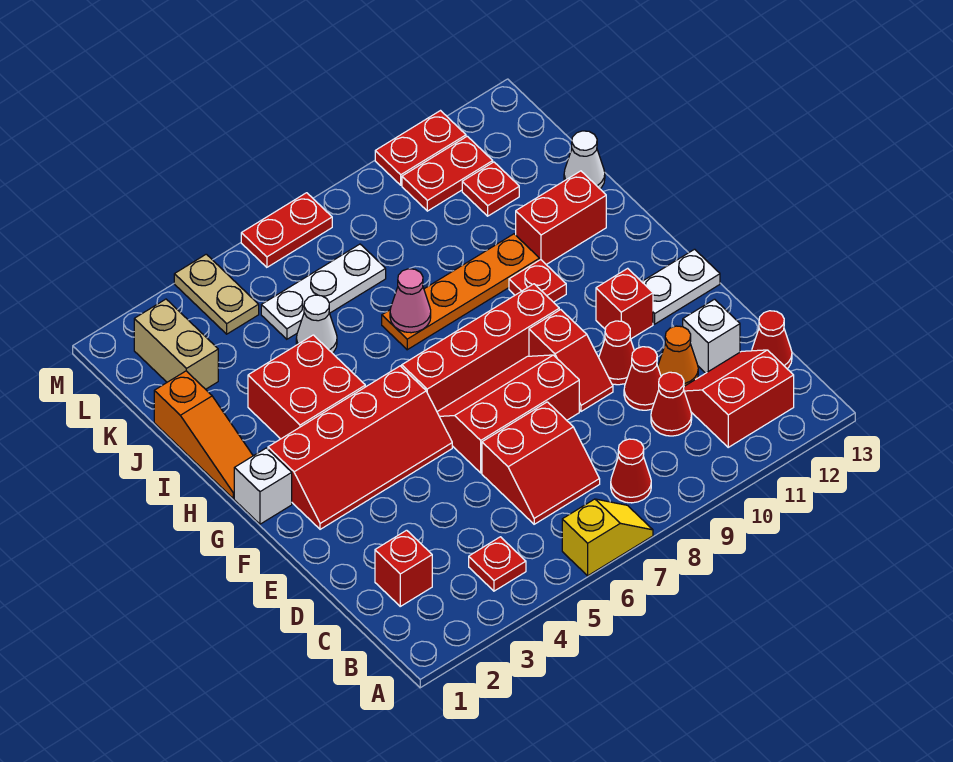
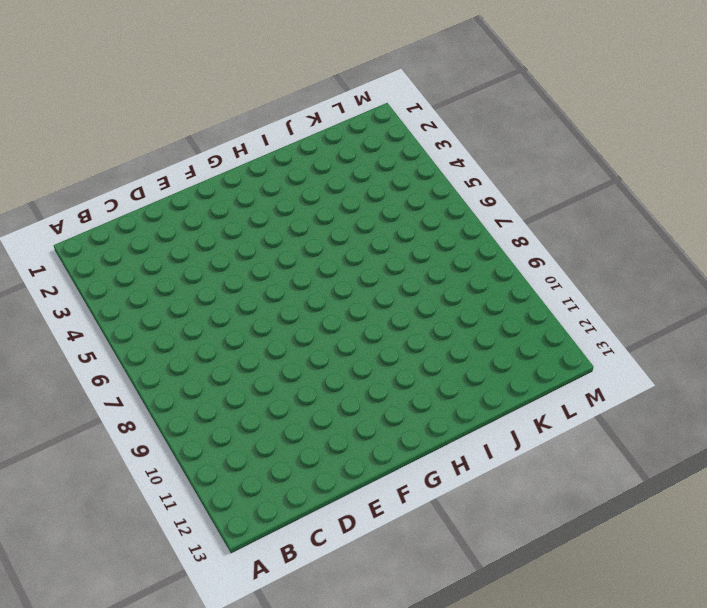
none -> yellow 1x2 slope [562,499,653,576]
none -> red 1x1 plate [469,537,526,591]
none -> red 1x1 cone [611,439,651,503]
none -> red 2x2 slope [684,350,794,447]

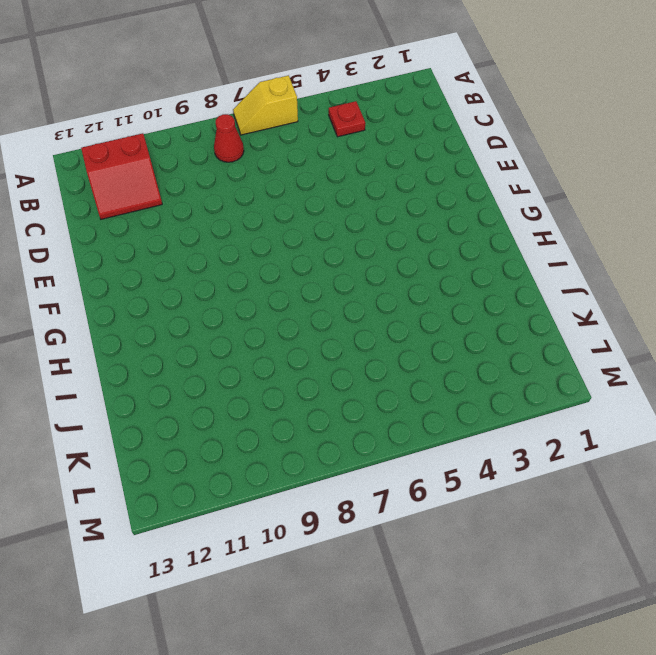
none -> red 1x1 brick [375,530,432,606]
none -> red 2x2 slope [482,402,600,524]
none -> red 1x1 cone [651,372,692,436]
none -> red 1x1 cone [752,311,792,369]

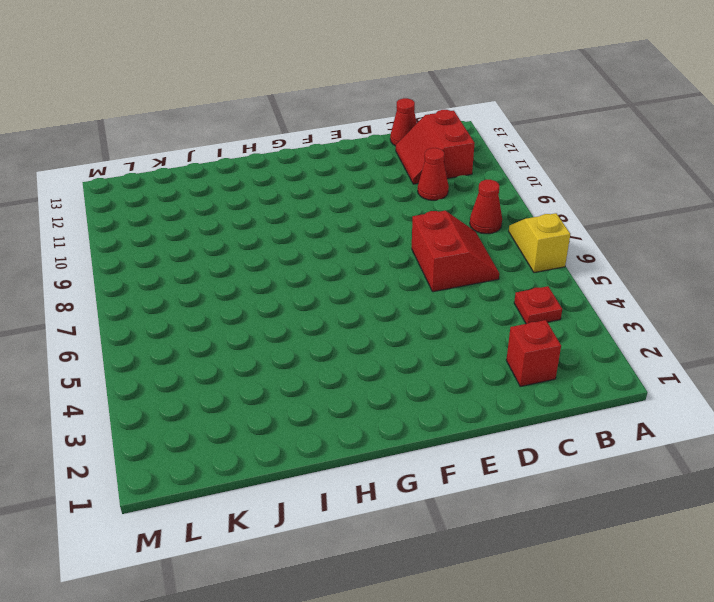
none -> red 1x1 cone [624,347,661,410]
none -> orange 1x1 cone [658,326,698,386]
none -> white 1x1 brick [683,299,740,373]
none -> red 2x3 slope [437,355,579,473]

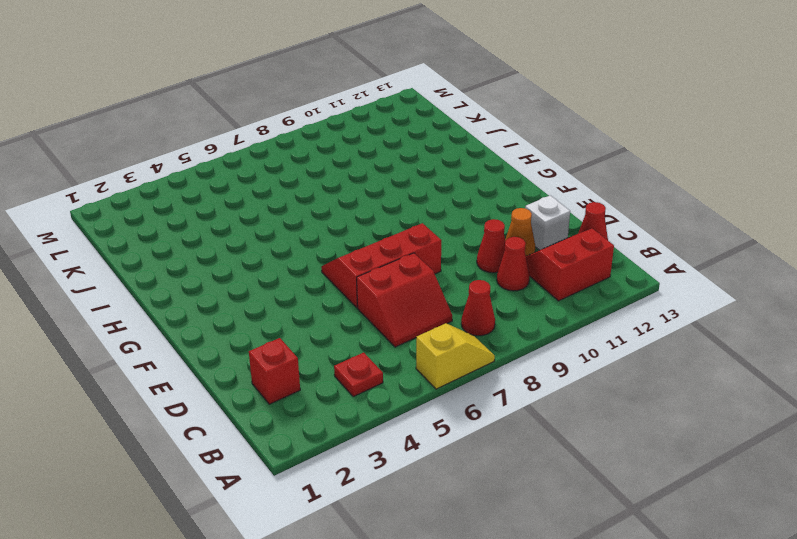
none -> red 1x2 slope [529,310,613,411]
none -> red 1x1 cone [599,321,634,385]
none -> red 2x4 slope [268,366,452,529]
none -> red 1x1 brick [596,268,653,339]

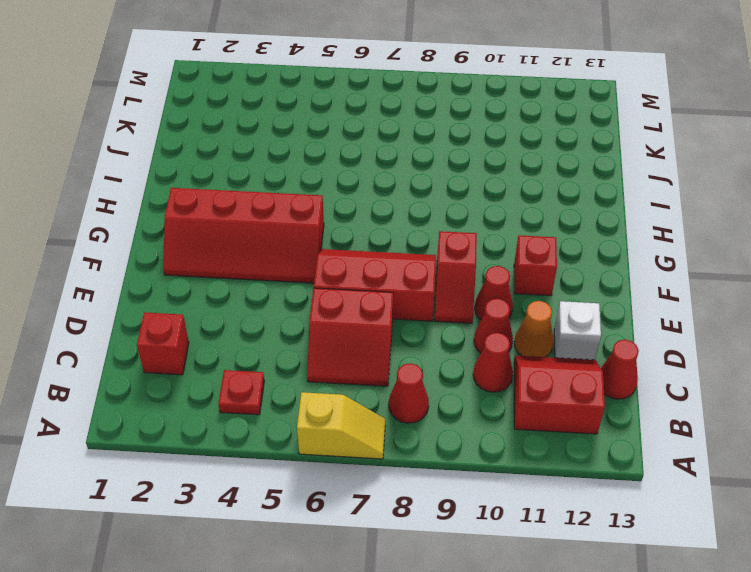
none -> white 1x2 plate [642,249,720,324]
none -> white 1x1 brick [234,448,292,524]
none -> red 1x4 brick [402,284,559,412]
none -> orange 1x3 slope [154,371,253,498]

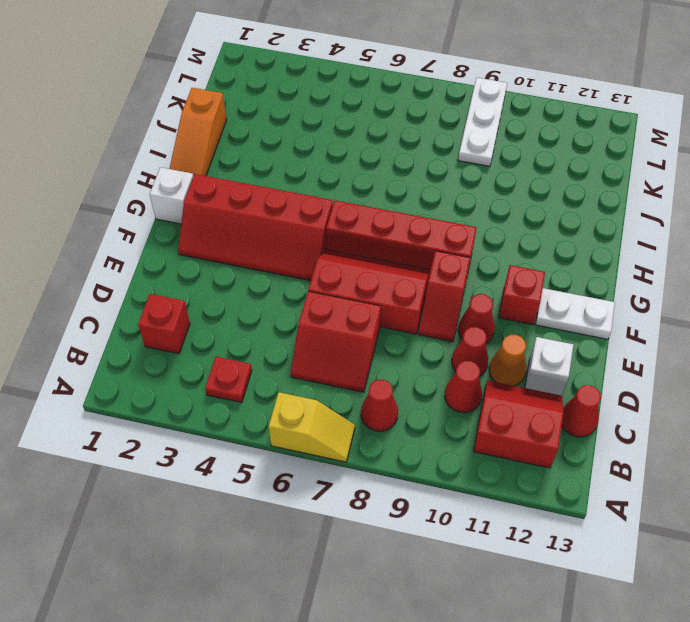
white 1x3 plate [458,78,507,166] -> white 1x3 plate turned to [261,244,386,339]
none -> red 2x2 brick [248,335,365,439]
none -> red 1x1 plate [509,260,566,302]
none -> orange 1x4 plate [382,234,539,350]
none -> red 1x2 brick [516,171,606,265]

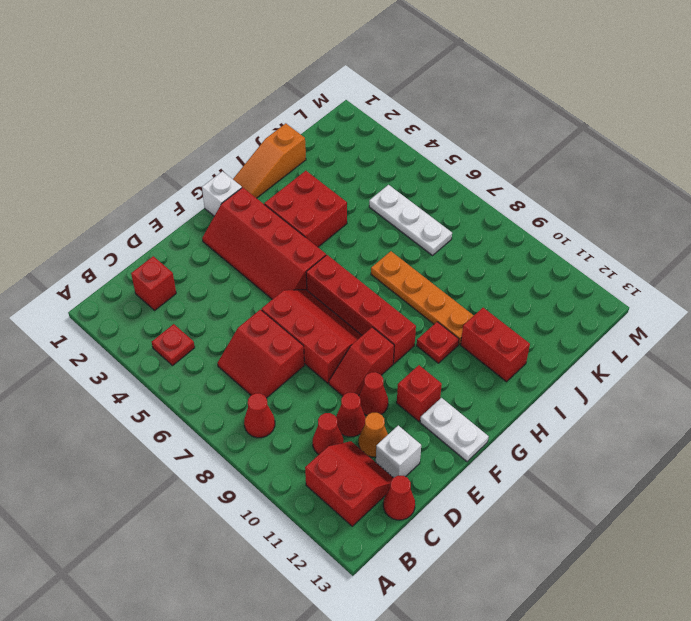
none -> yellow 1x2 slope [562,499,653,576]
none -> white 1x1 cone [296,295,337,353]
none -> white 1x1 cone [564,131,605,189]
none -> tan 1x2 brick [134,299,218,389]

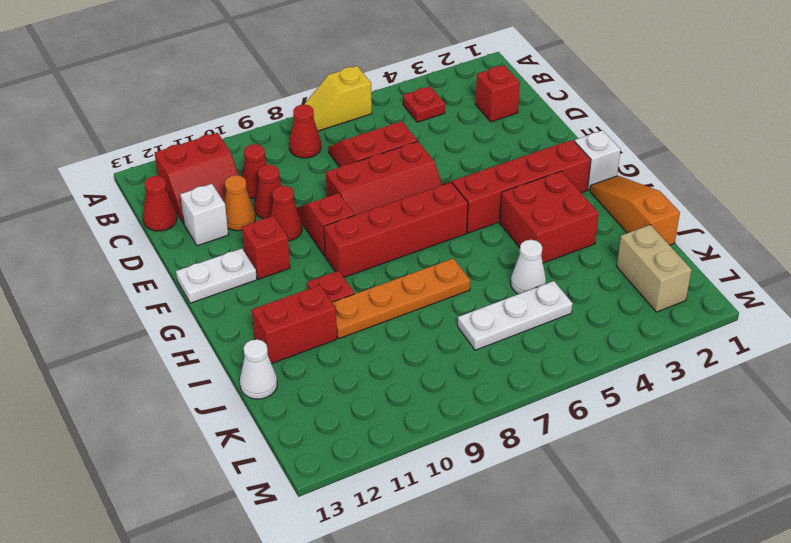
none -> red 1x1 plate [462,162,519,216]
none -> tan 1x2 plate [174,254,259,334]
none -> red 1x2 plate [402,136,493,211]
none -> red 1x2 plate [241,193,332,267]

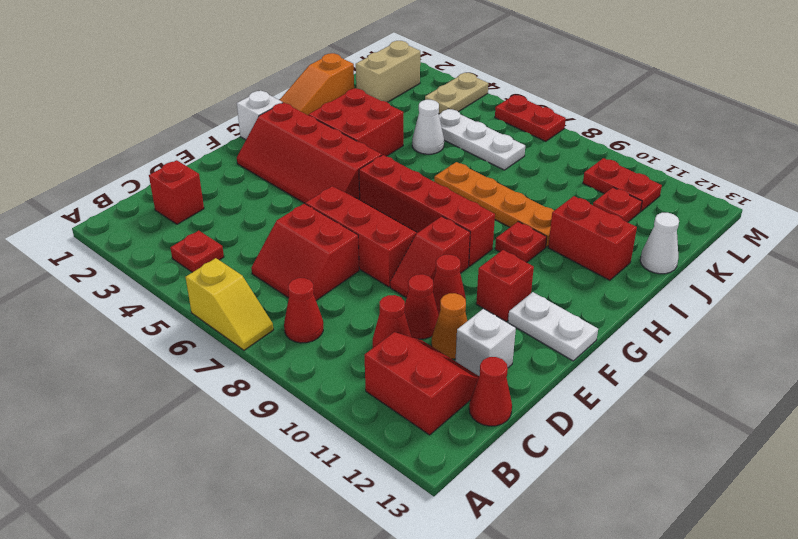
none -> red 1x2 plate [375,111,466,185]
none -> pink 1x1 cone [390,269,431,333]

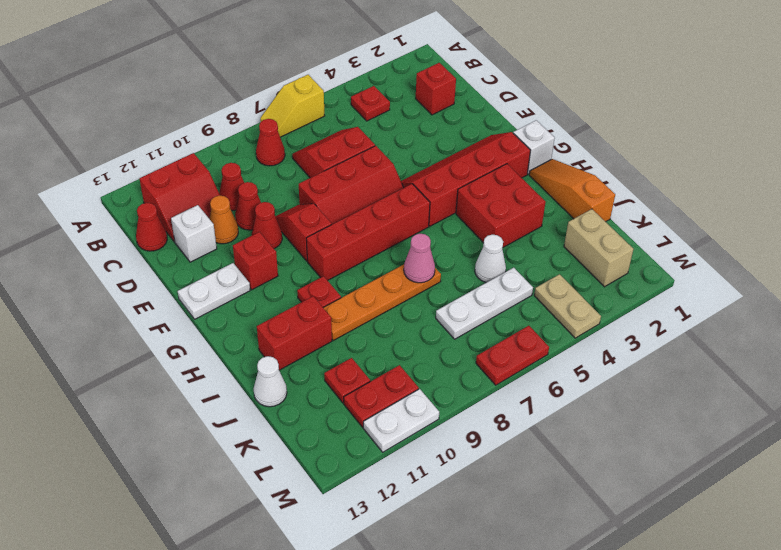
white 1x2 plate [363,389,439,452] -> red 1x2 plate [375,111,466,185]

